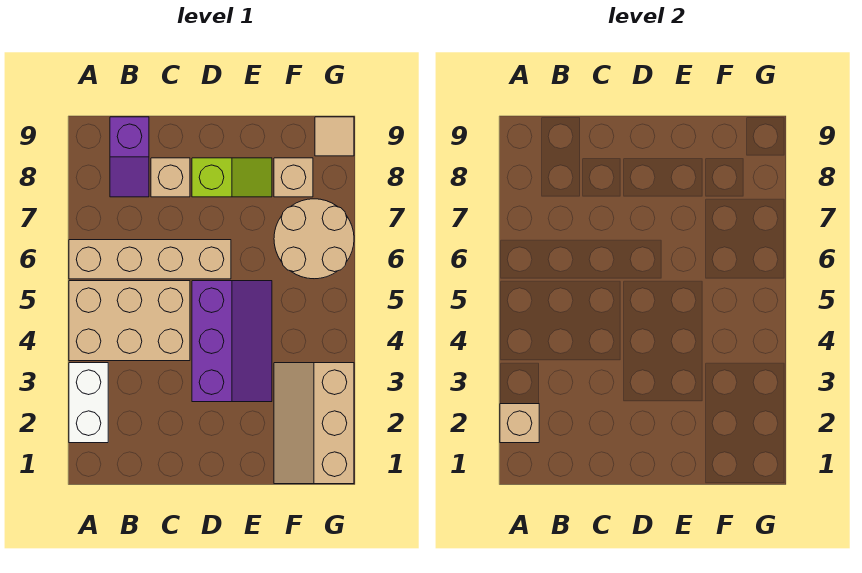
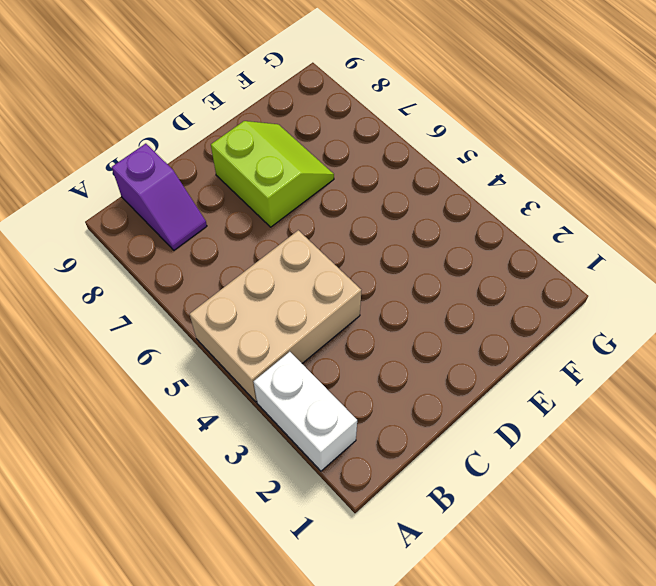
lime 2x2 slope [211,121,334,227] -> lime 1x2 slope [192,158,272,197]
none -> tan 1x4 brick [69,240,231,279]
none -> tan 1x1 brick [151,158,190,197]
none -> purple 2x3 slope [192,281,272,402]

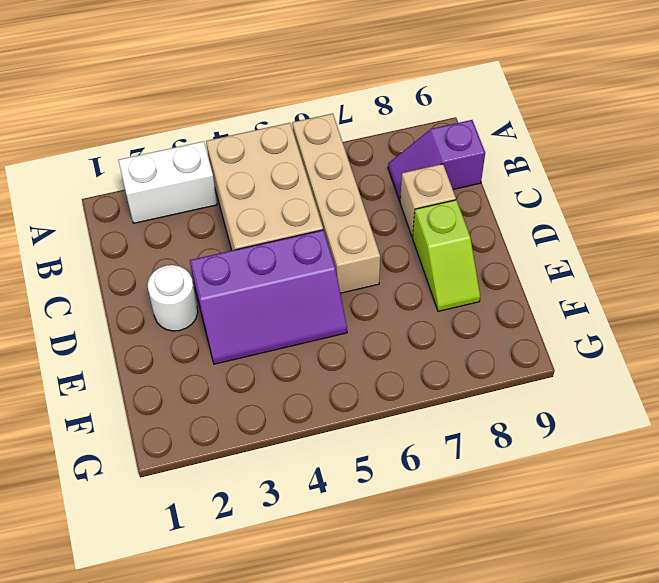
white 1x1 round brick [148,265,198,331] -> none
none -> tan 2x3 slope [274,363,354,484]
none -> tan 2x2 round brick [274,199,354,279]
none -> tan 1x1 brick [274,158,313,197]

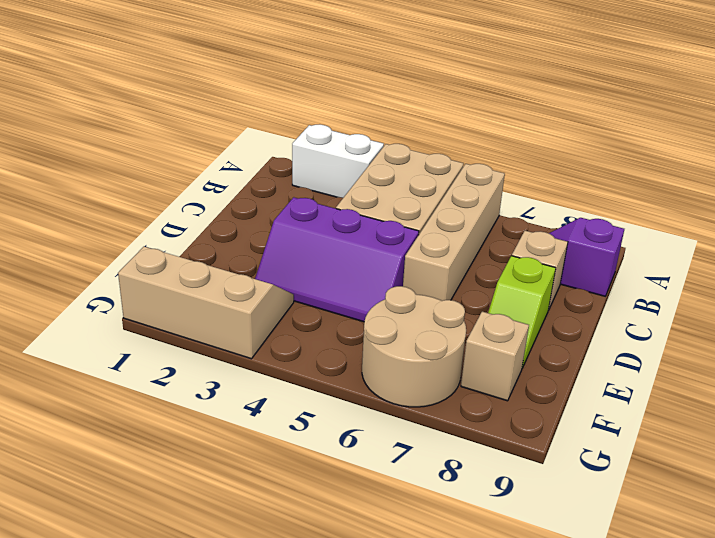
none -> tan 1x1 tile [315,117,354,156]
none -> tan 1x1 brick [500,404,539,443]

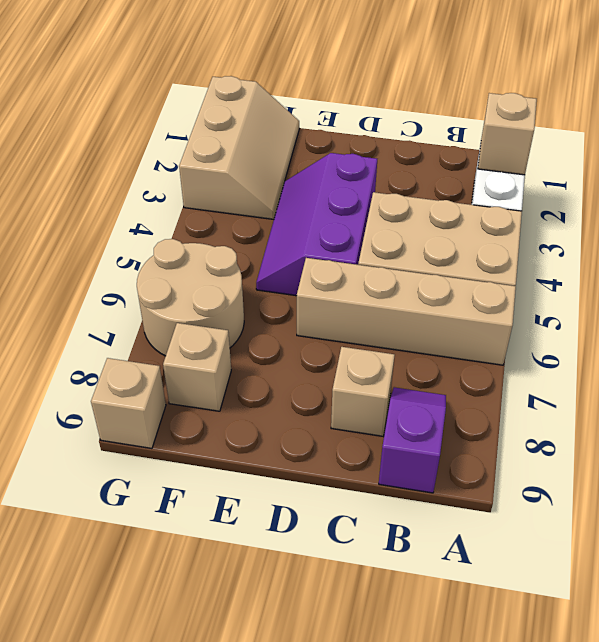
tan 1x1 brick [91,358,166,448] -> tan 1x1 tile [315,117,354,156]
none -> lime 1x2 slope [192,158,272,197]

